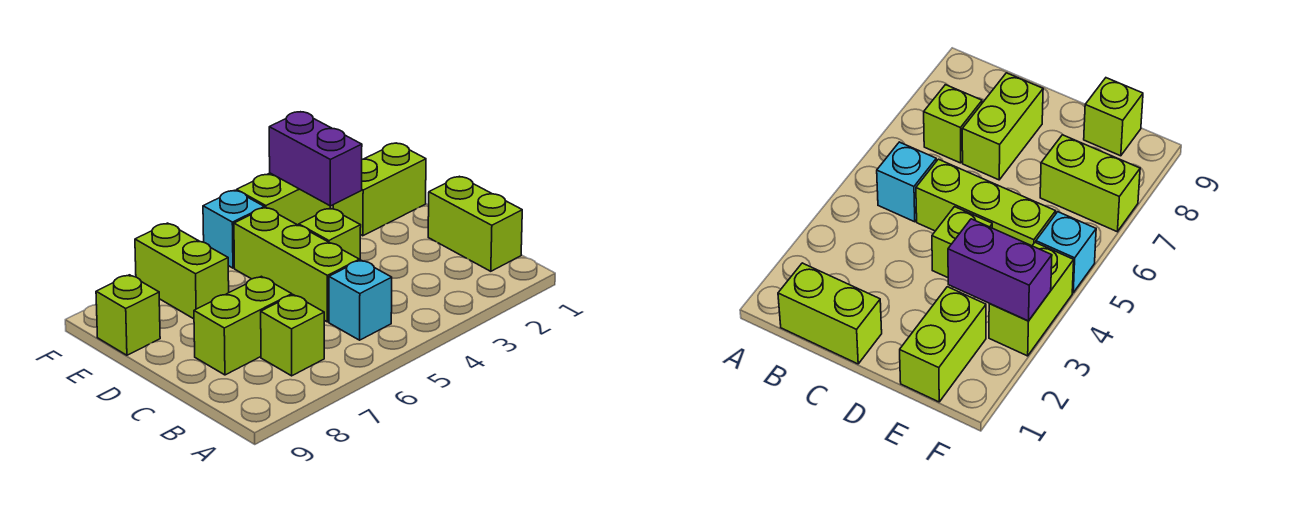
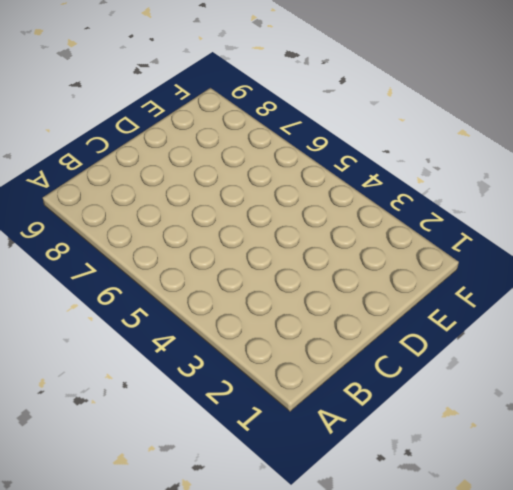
none -> lime 1x2 brick [428,176,522,271]
none -> cyan 1x1 brick [329,260,392,340]
none -> lime 1x1 brick [261,295,324,376]

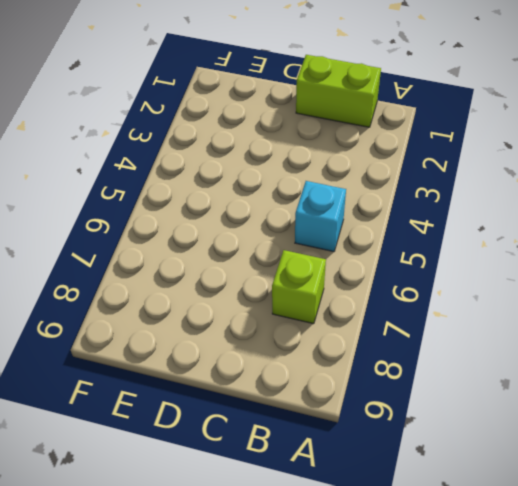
none -> lime 1x3 brick [234,208,359,322]
none -> lime 1x2 brick [194,276,292,375]
none -> lime 1x1 brick [299,208,361,261]

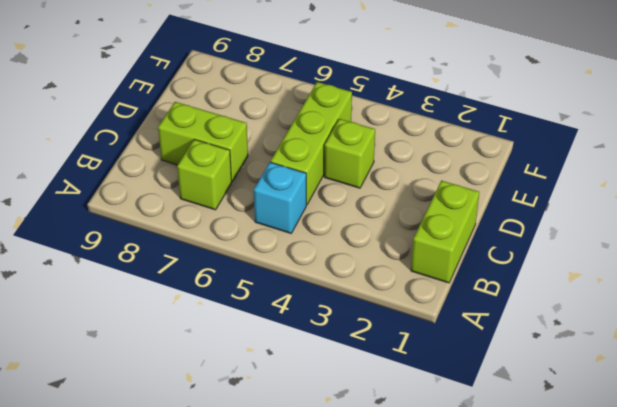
none -> lime 1x2 brick [333,143,426,236]
none -> lime 1x2 brick [135,223,229,319]
none -> lime 1x1 brick [96,275,160,355]

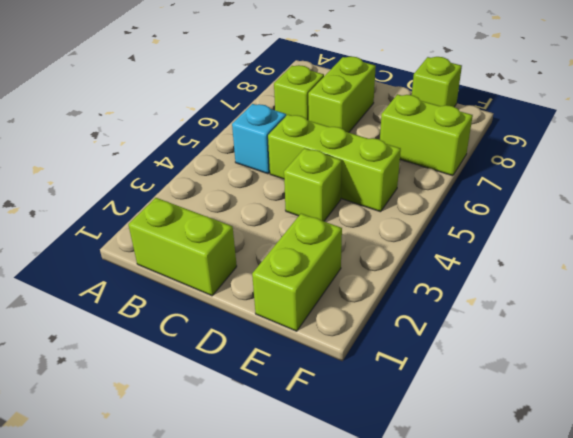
none -> lime 1x2 brick [237,173,330,225]
none -> cyan 1x1 brick [203,190,264,268]
none -> purple 1x2 brick [269,112,362,206]

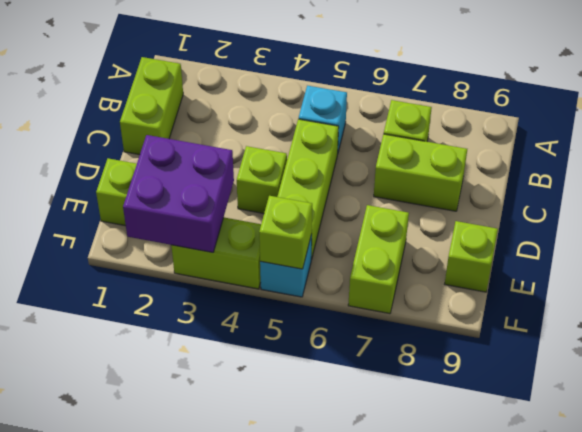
purple 2x2 brick [123,135,234,252] -> purple 1x2 brick [269,112,362,206]
lime 1x1 brick [259,196,312,269] -> none

